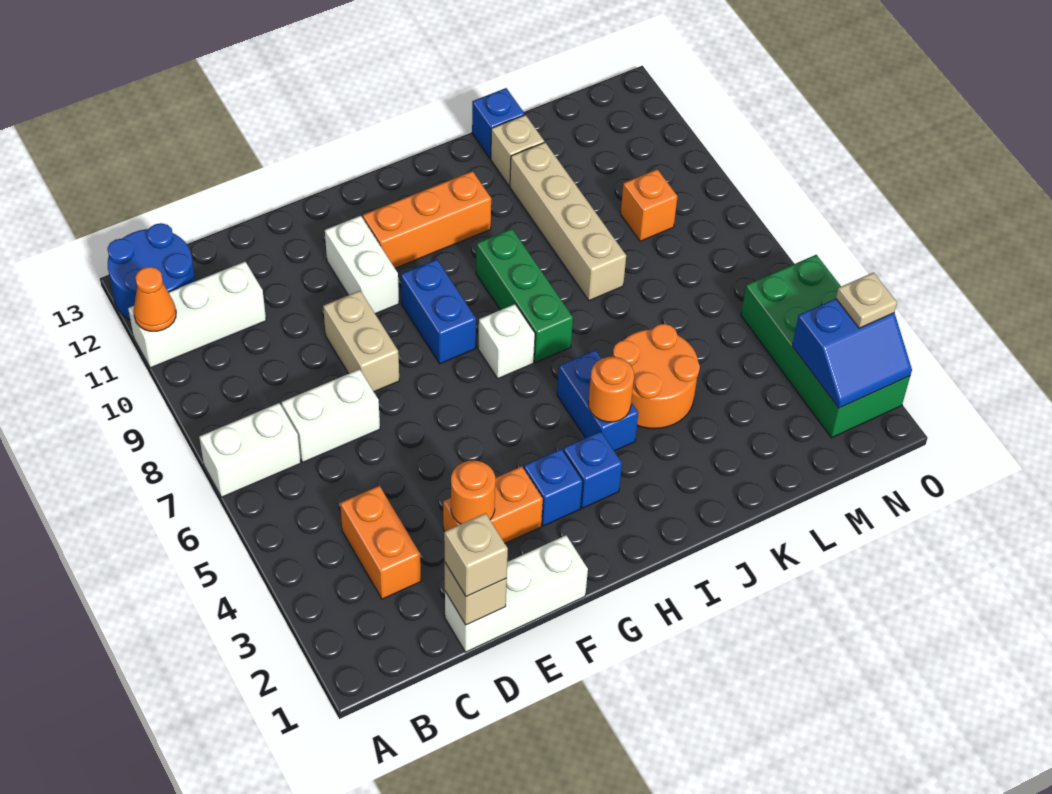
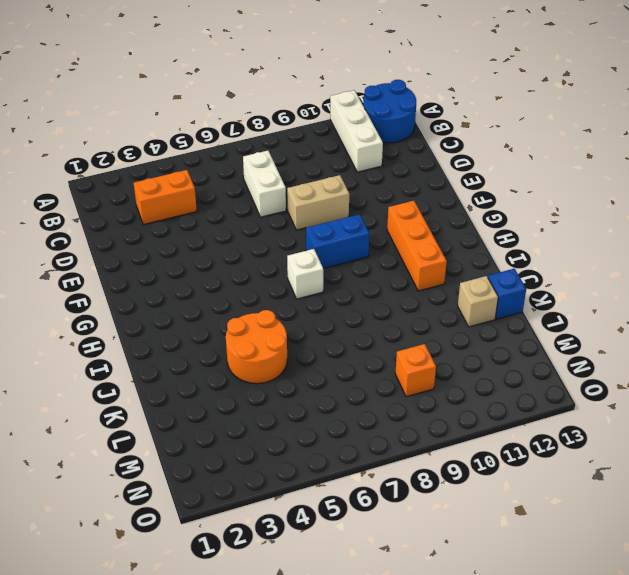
none -> white 1x2 brick [199,403,301,497]
none -> white 1x3 brick [445,535,588,652]
none -> orange 1x2 brick [443,466,543,543]

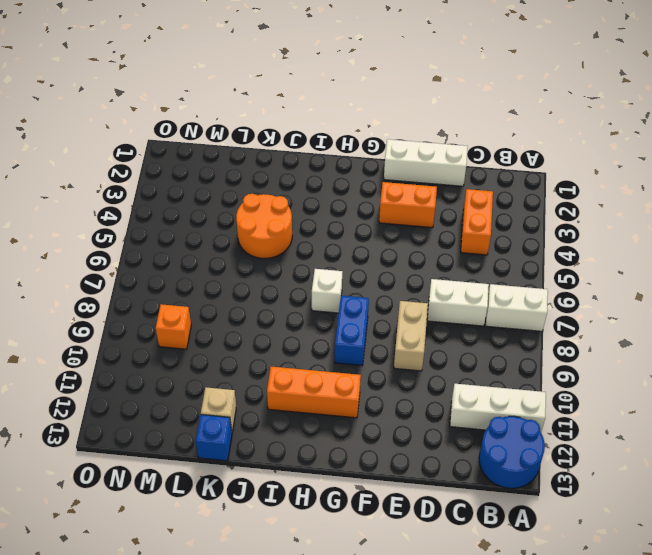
none -> white 1x2 brick [325,216,399,314]
none -> blue 1x1 brick [524,449,583,526]
none -> blue 1x1 brick [563,431,622,508]

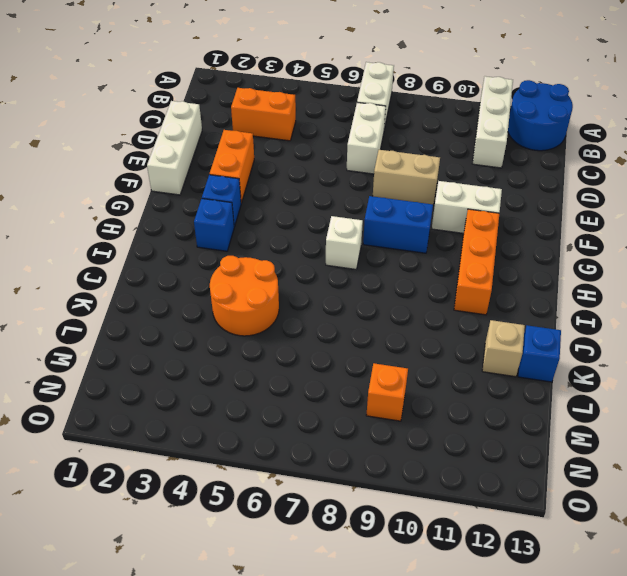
none -> blue 1x2 brick [557,350,638,451]
none -> green 1x3 brick [476,229,573,362]
none -> tan 1x4 brick [510,142,626,301]

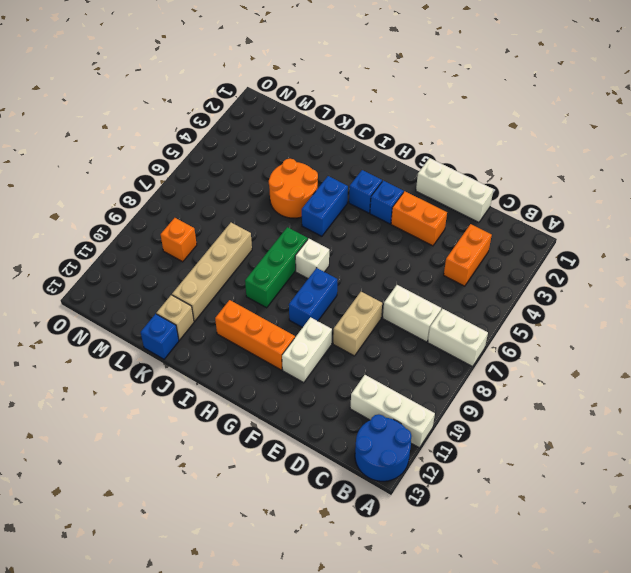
none -> green 2x4 brick [741,255,910,438]
none -> orange 1x1 cone [134,267,176,331]
none -> tan 1x1 brick [445,563,507,625]

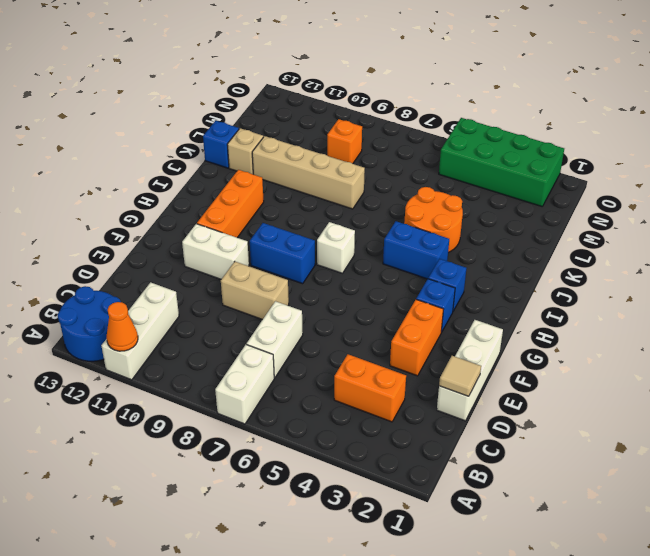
tan 1x1 tile [439,356,481,396] -> tan 1x1 brick [445,563,507,625]
none -> green 1x3 brick [476,229,573,362]
none -> orange 1x1 round brick [451,461,495,524]
none -> orange 1x1 round brick [589,357,634,422]

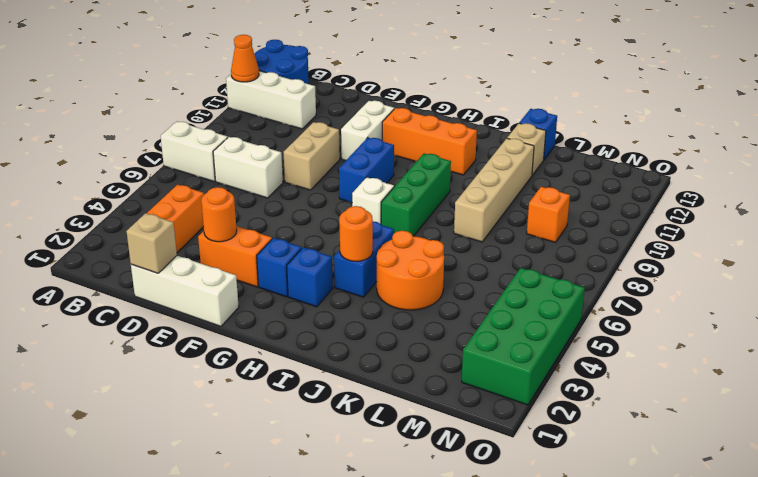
none -> blue 2x2 slope [792,299,912,408]
none -> tan 1x1 brick [444,513,508,597]
none -> tan 1x1 plate [836,273,897,328]

